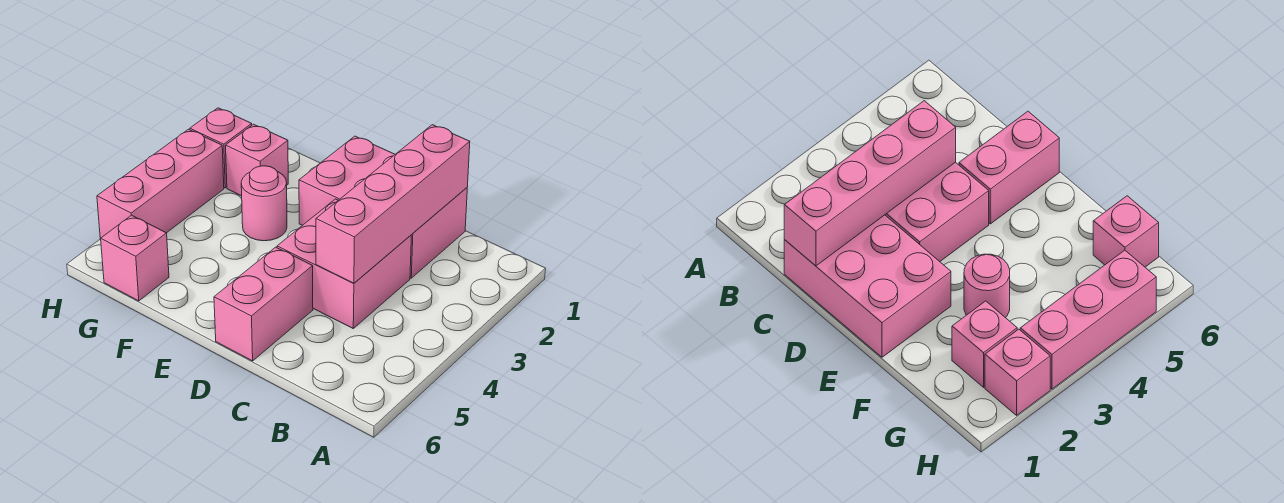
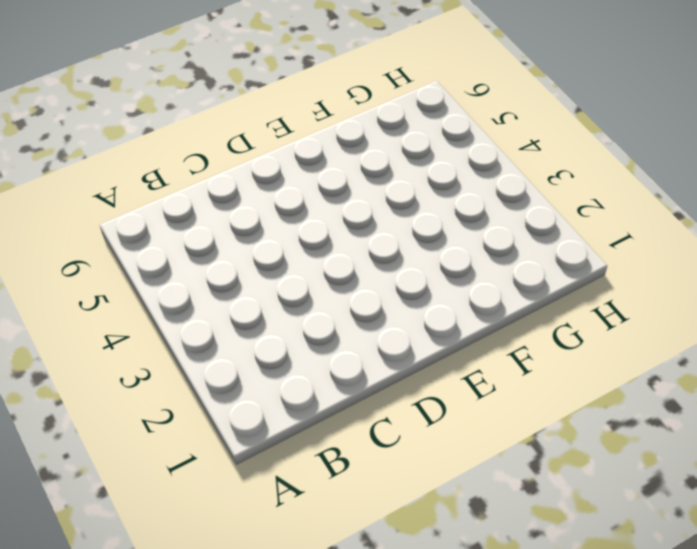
none -> pink 2x3 brick [299,136,467,278]
none -> pink 2x2 brick [277,199,411,328]

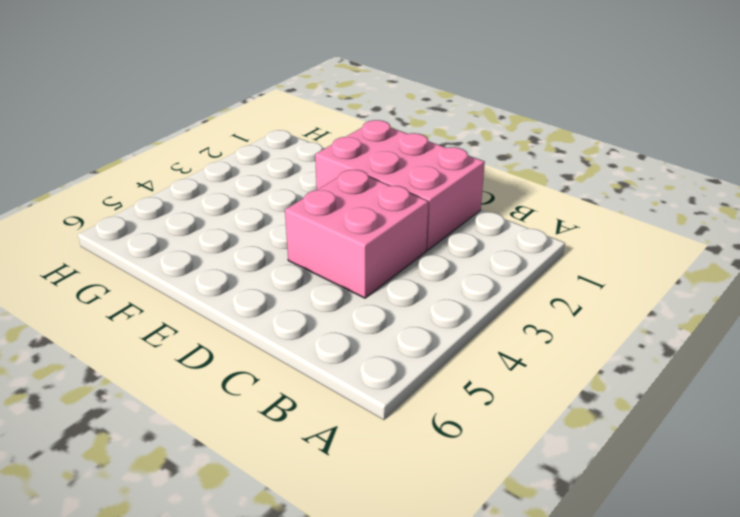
none -> pink 1x2 brick [214,247,313,361]
none -> pink 1x1 round brick [241,166,287,241]

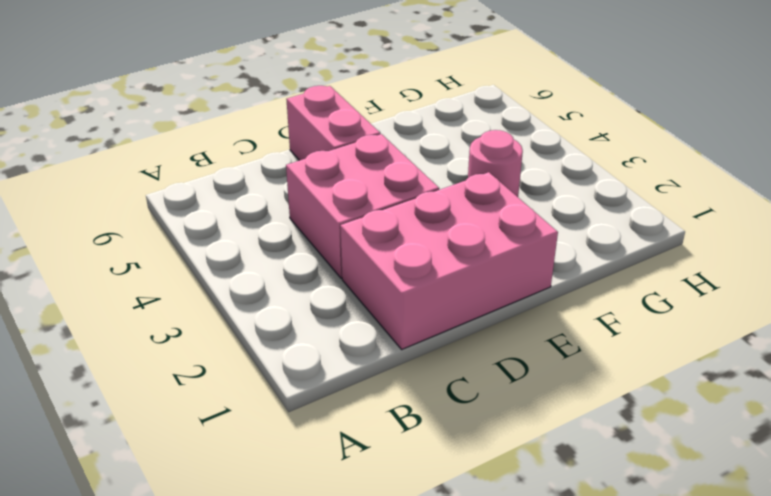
none -> pink 1x1 brick [226,124,288,196]
none -> pink 1x1 brick [101,215,169,301]

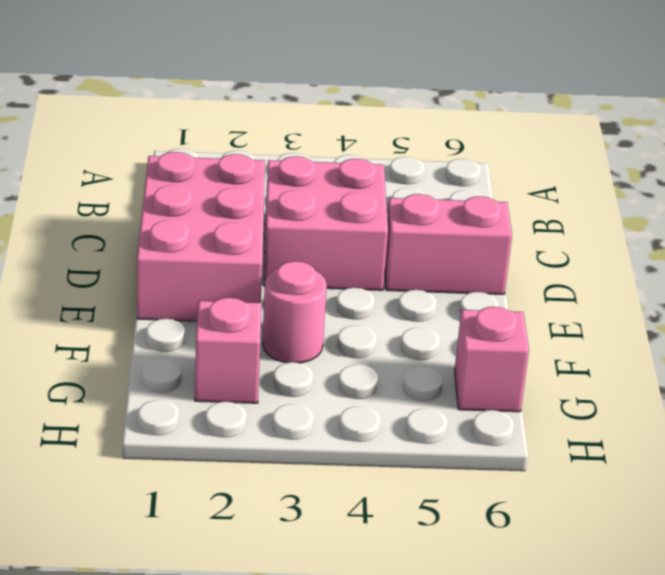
none -> pink 1x1 brick [190,108,252,188]
none -> pink 1x3 brick [97,129,224,240]

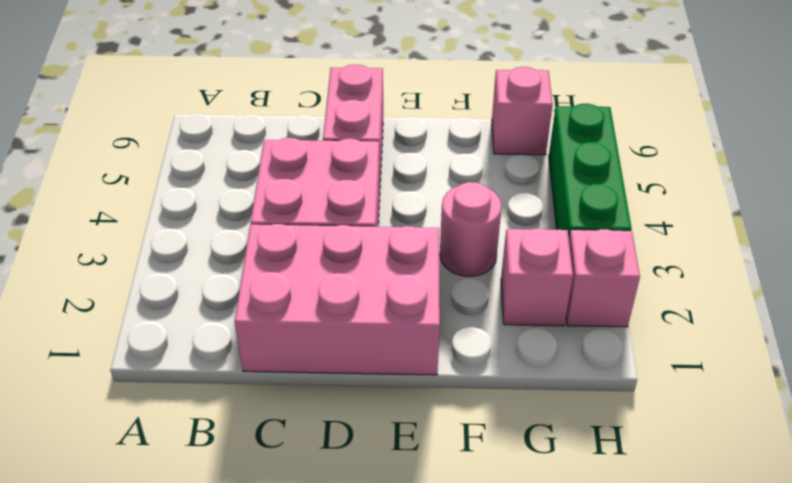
green 1x3 brick [549,104,632,237] -> pink 1x3 brick [97,129,224,240]
none -> pink 1x4 brick [316,125,470,283]

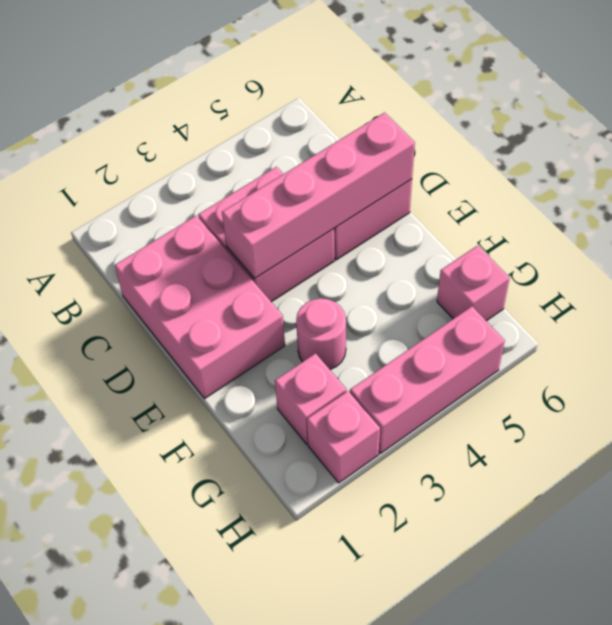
pink 1x4 brick [222,113,415,279] -> pink 1x4 brick moved to [316,125,470,283]

